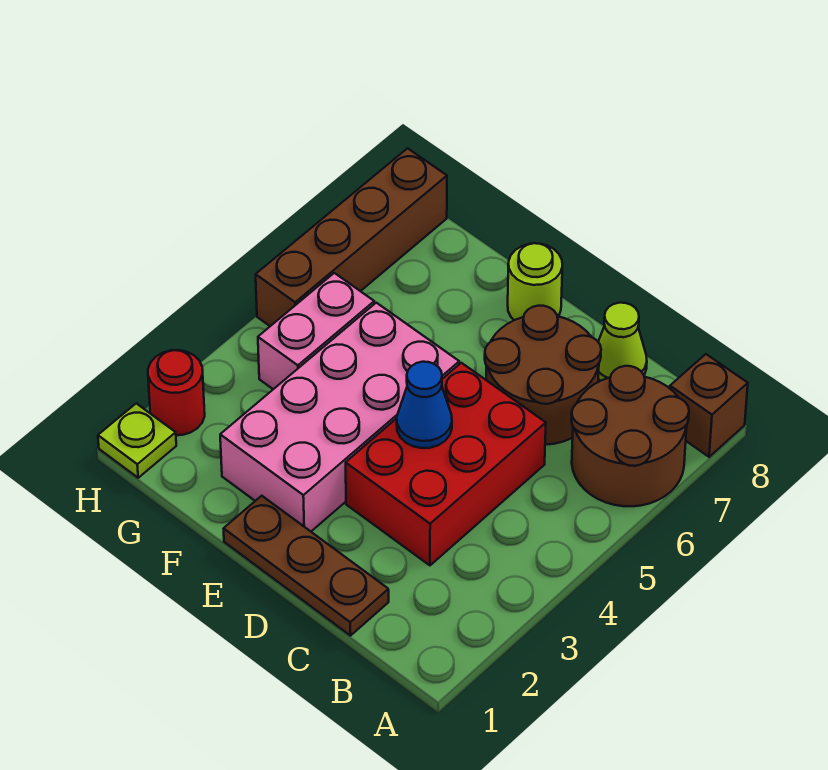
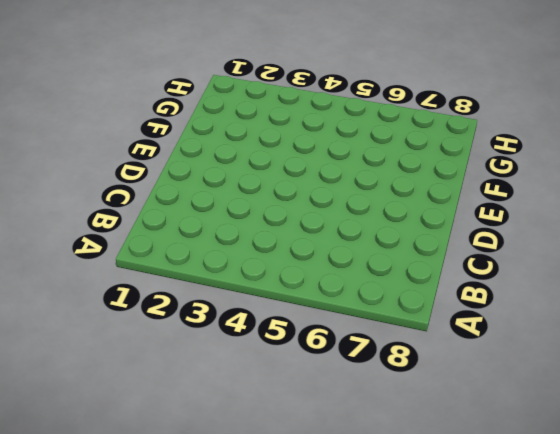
none -> brown 2x2 round brick [571,366,689,506]
none -> brown 1x1 brick [670,354,748,457]
none -> brown 1x3 plate [224,496,389,636]

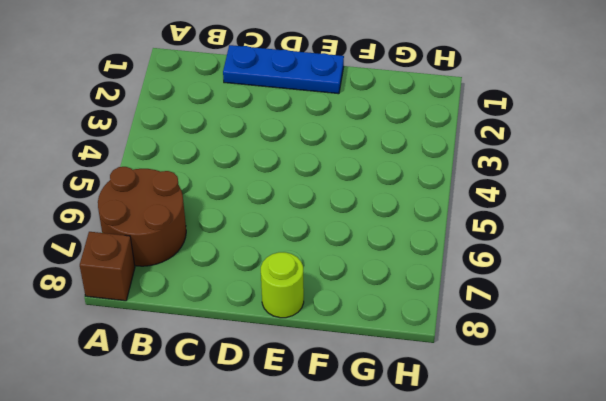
blue 1x3 plate [223,45,344,94] -> brown 1x3 plate [224,496,389,636]
none -> red 2x3 brick [346,363,546,565]
none -> brown 2x2 round brick [485,306,601,445]
none -> lime 1x1 cone [598,303,647,381]

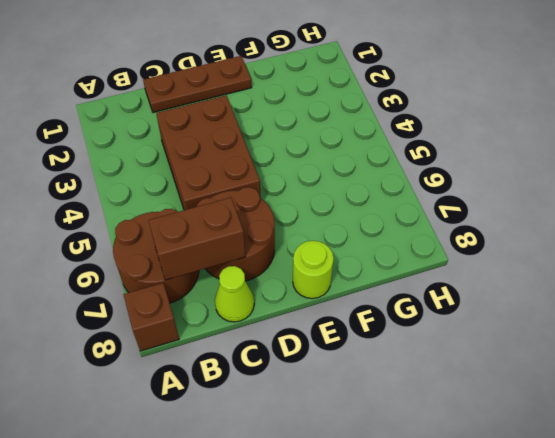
brown 1x2 brick [149,198,245,280] -> none
brown 2x3 brick [156,95,260,210] -> red 2x3 brick [346,363,546,565]
none -> pink 2x4 brick [220,303,459,531]
none -> pink 1x2 brick [258,273,374,389]
none -> lime 1x1 plate [98,403,176,478]

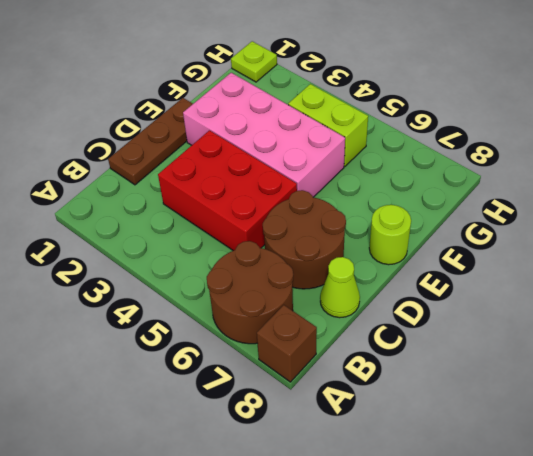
lime 1x2 brick [288,84,368,166] -> pink 1x2 brick [258,273,374,389]
none -> red 1x1 round brick [148,350,205,435]
none -> brown 1x4 brick [256,148,447,326]
none -> blue 1x1 cone [397,362,452,448]

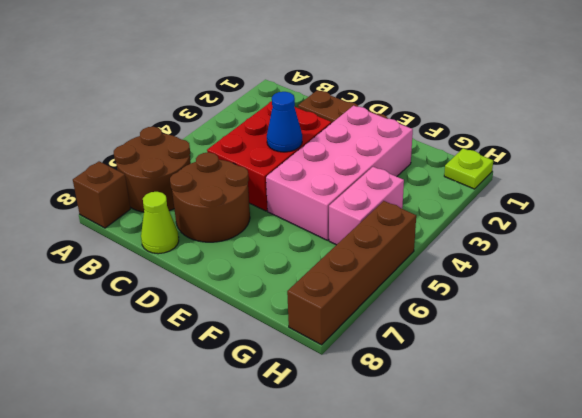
none -> lime 1x1 round brick [508,243,562,320]
none -> red 1x1 round brick [148,350,205,435]

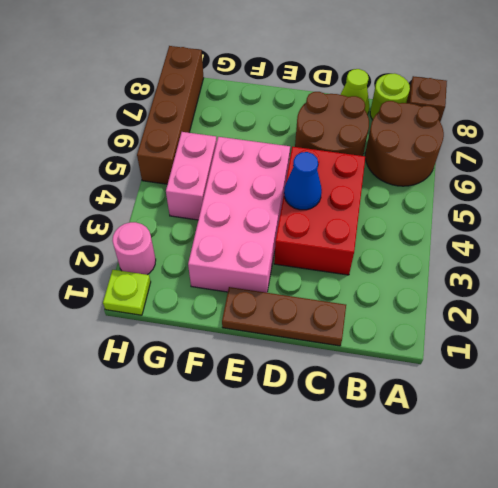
lime 1x1 round brick [370,73,410,120] -> lime 1x1 round brick moved to [508,243,562,320]
pink 1x1 round brick [112,222,156,275] -> red 1x1 round brick [148,350,205,435]

